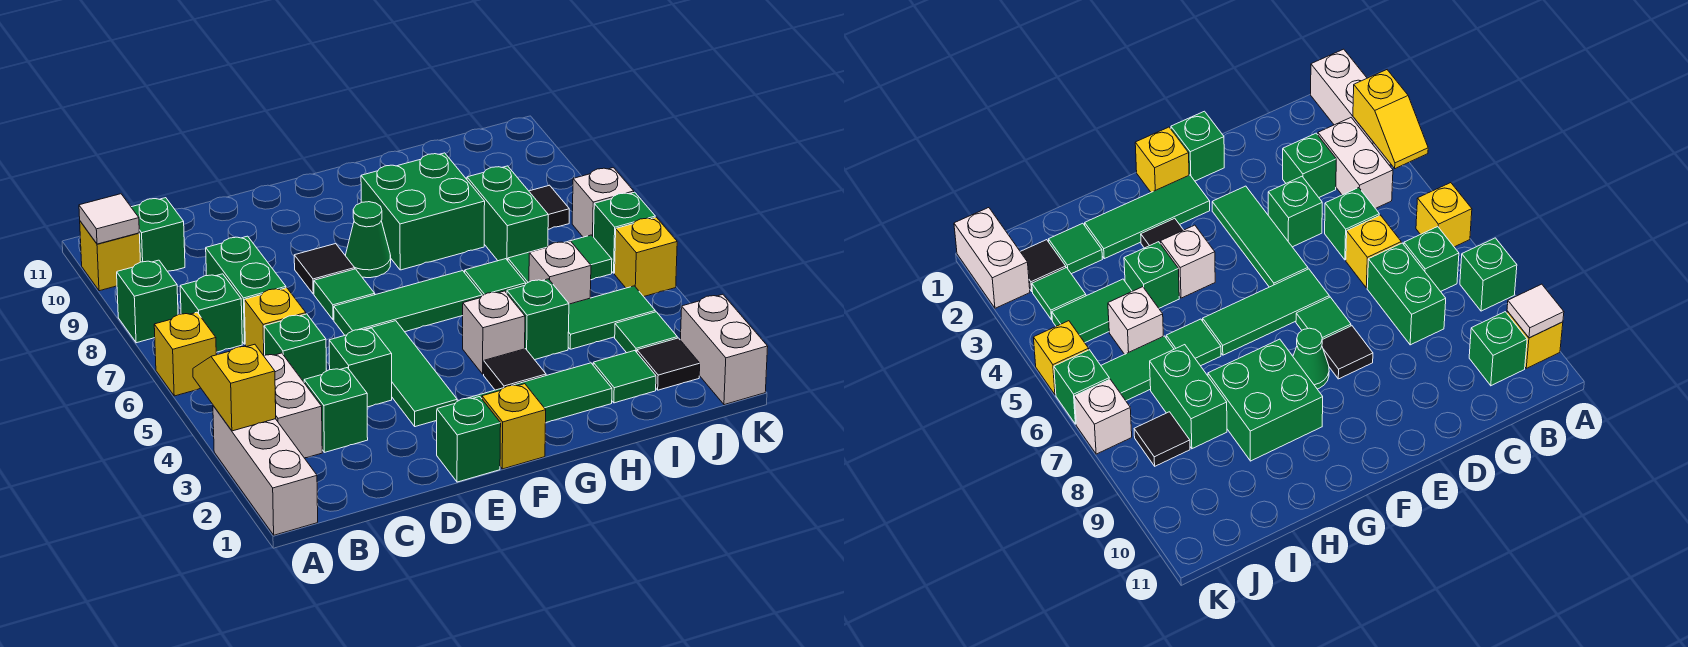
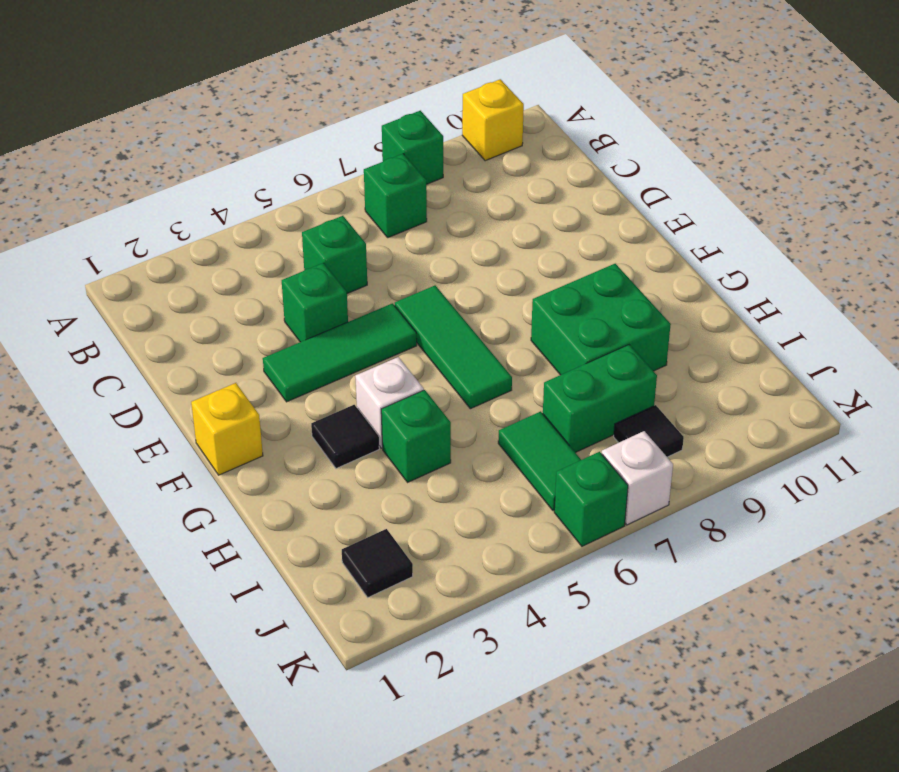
none -> white 1x3 brick [213,406,318,535]
none -> yellow 1x1 brick [154,312,216,396]
none -> white 1x2 brick [263,353,322,458]
none -> green 1x1 brick [131,198,185,271]

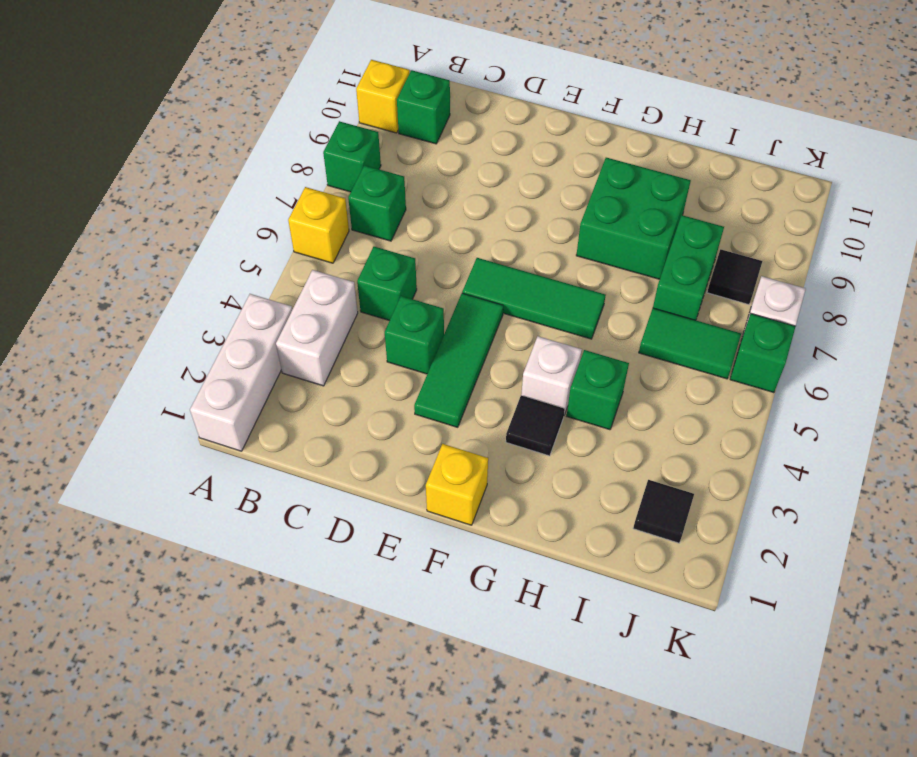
none -> green 1x1 brick [304,368,368,452]
none -> yellow 1x1 brick [244,288,306,355]
none -> green 1x2 brick [206,236,286,344]
none -> green 1x1 brick [437,397,501,482]

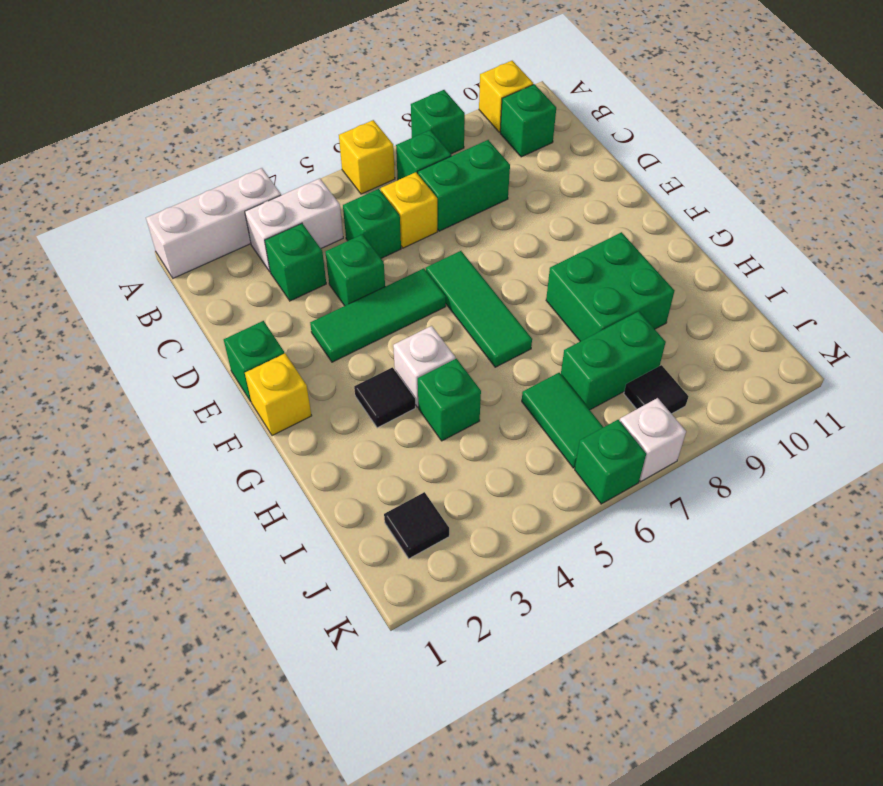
none -> green 1x1 tile [314,269,375,320]
none -> black 1x1 tile [294,244,355,294]
none -> green 1x3 tile [470,363,612,422]
none -> green 1x1 cone [346,202,391,278]

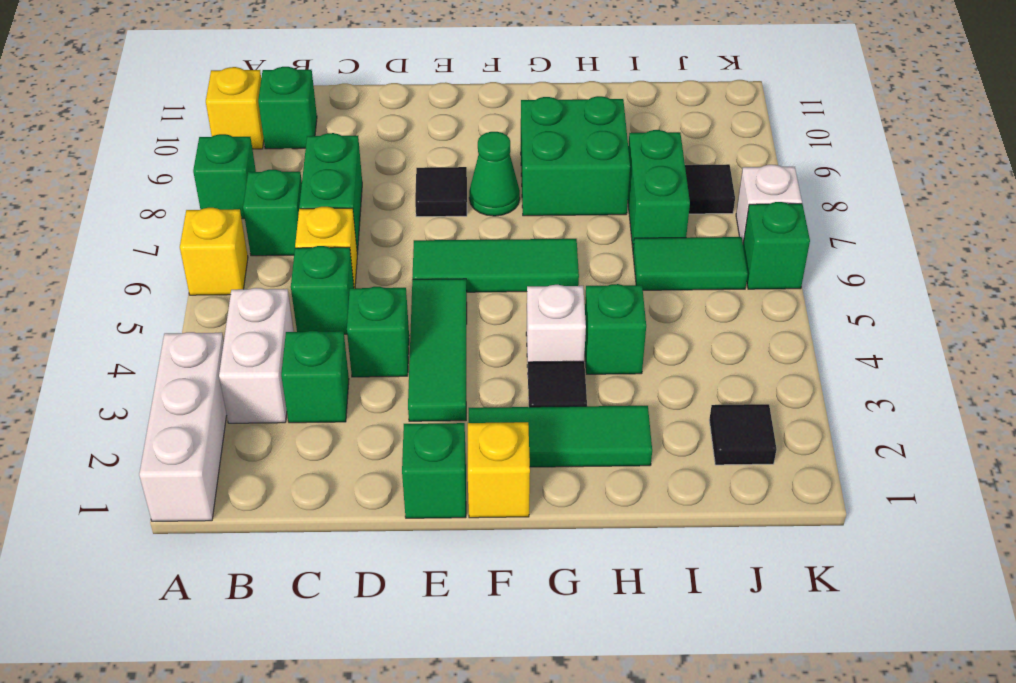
none -> green 1x1 tile [314,269,375,320]
none -> green 1x1 tile [465,259,526,295]
none -> green 1x1 tile [593,351,656,403]
none -> green 1x2 tile [568,286,655,349]

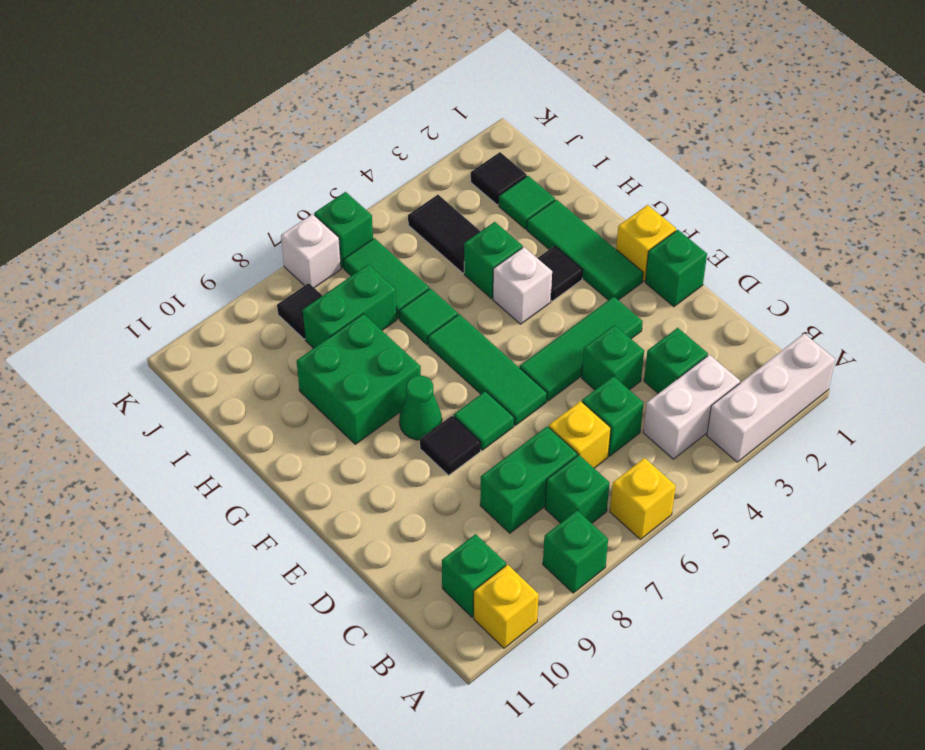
black 1x2 tile [408,195,481,273] -> green 1x2 tile [568,286,655,349]
none -> white 1x1 brick [529,241,591,304]
none -> green 1x1 tile [615,312,677,353]
none -> white 1x2 brick [680,294,768,405]
none -> yellow 1x1 brick [615,217,677,297]

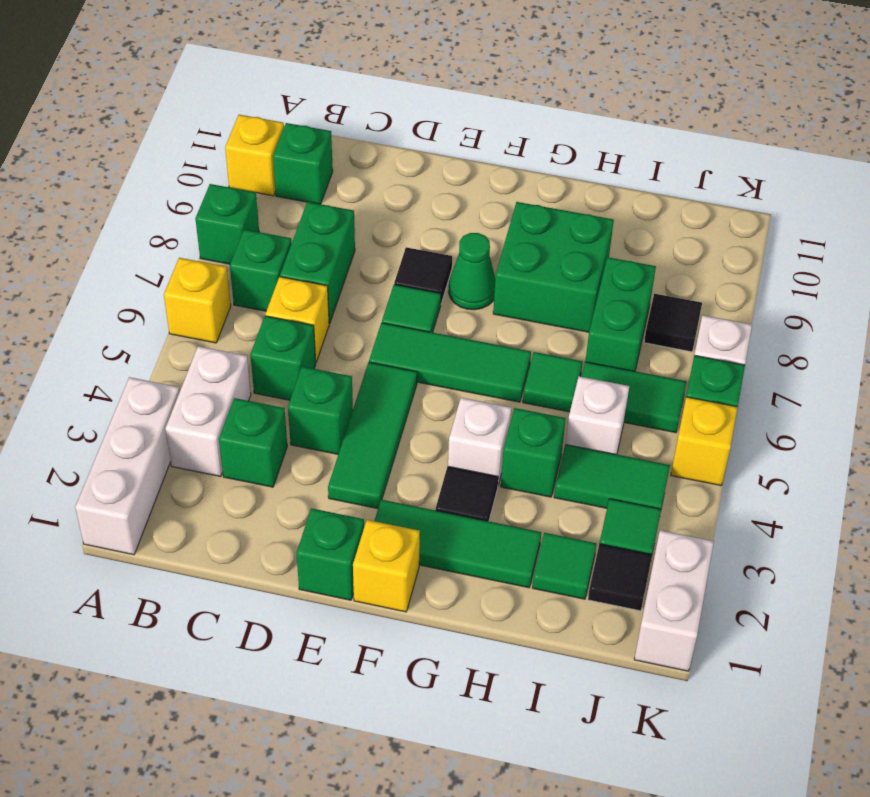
none -> yellow 1x2 slope [193,344,276,431]
none -> white 1x1 tile [79,194,139,244]

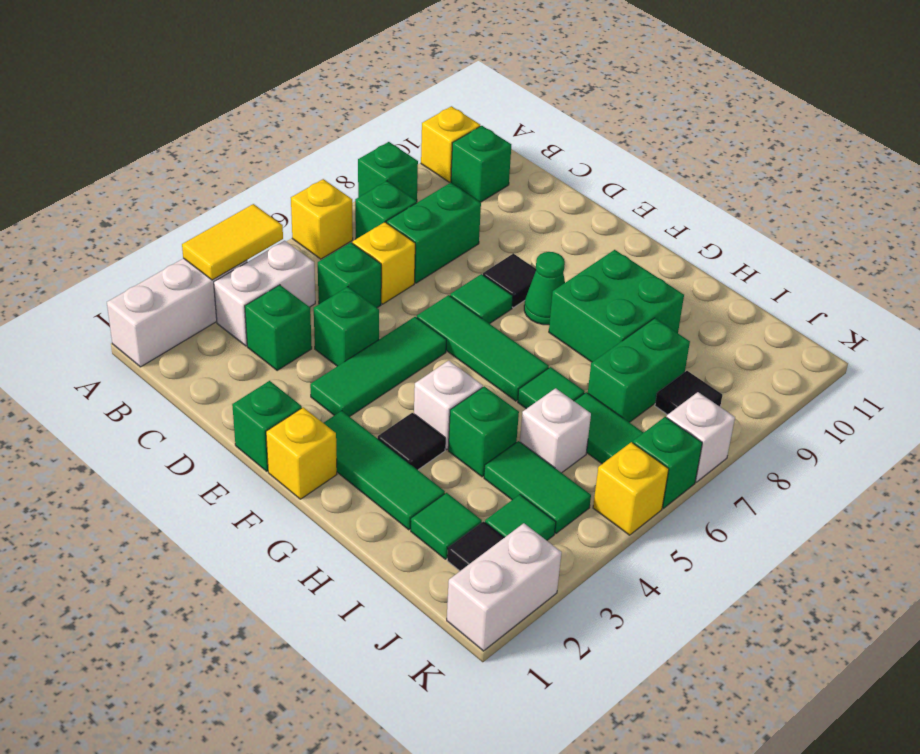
yellow 1x2 tile [182,204,283,280] -> yellow 1x2 slope [193,344,276,431]
none -> white 1x1 tile [79,194,139,244]

